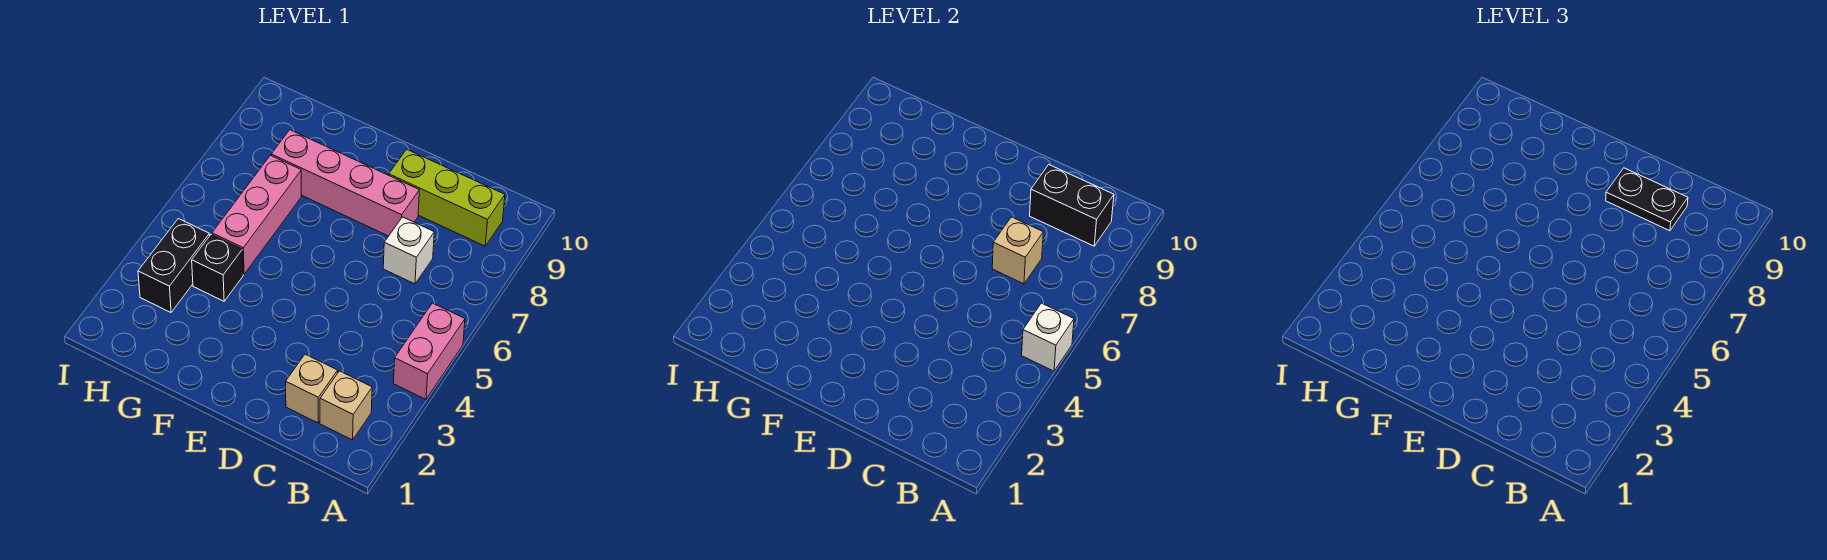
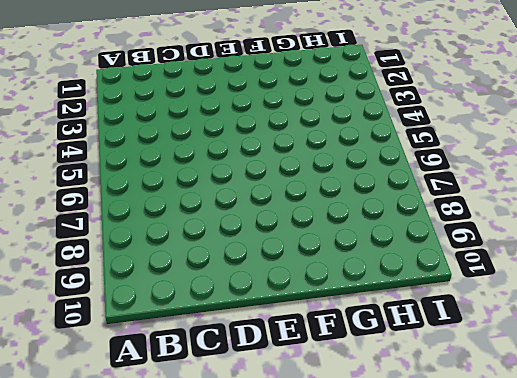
none -> pink 1x2 brick [393,303,465,399]
none -> tan 1x1 brick [320,371,372,440]
none -> lime 1x3 brick [389,149,505,246]

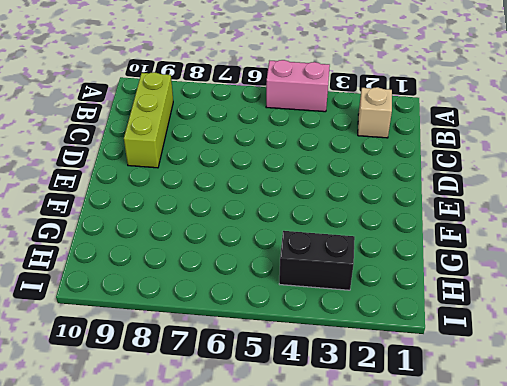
none -> tan 1x1 brick [286,354,338,423]
none -> white 1x1 brick [383,217,434,284]
none -> pink 1x4 brick [271,130,419,236]

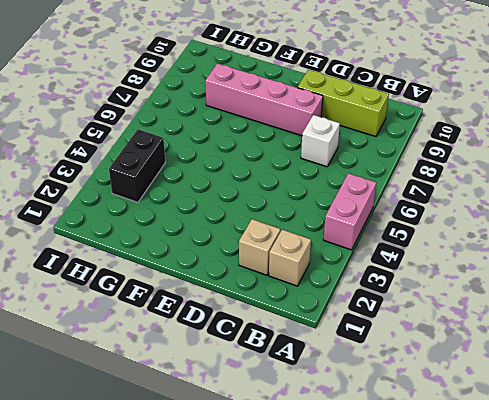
none -> black 1x1 brick [192,234,243,301]
none -> pink 1x3 brick [212,155,301,274]
none -> white 1x1 brick [1022,303,1074,371]

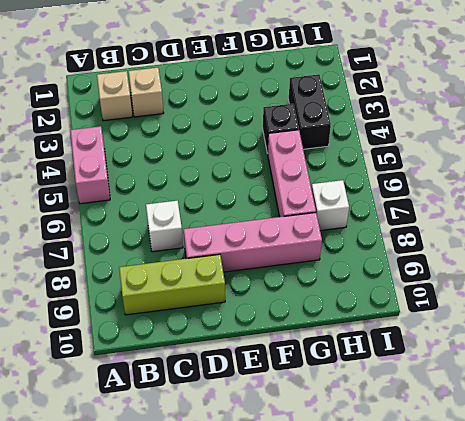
white 1x1 brick [312,180,349,231] -> white 1x1 brick moved to [1022,303,1074,371]
none -> black 1x2 brick [1030,165,1114,246]
none -> tan 1x1 brick [992,217,1043,284]
none -> black 1x2 plate [1606,168,1688,231]

